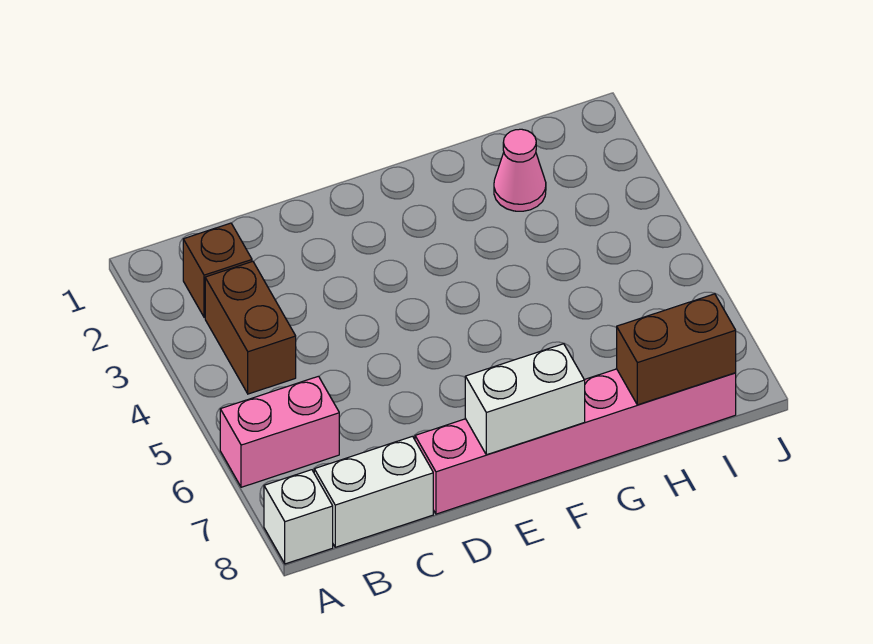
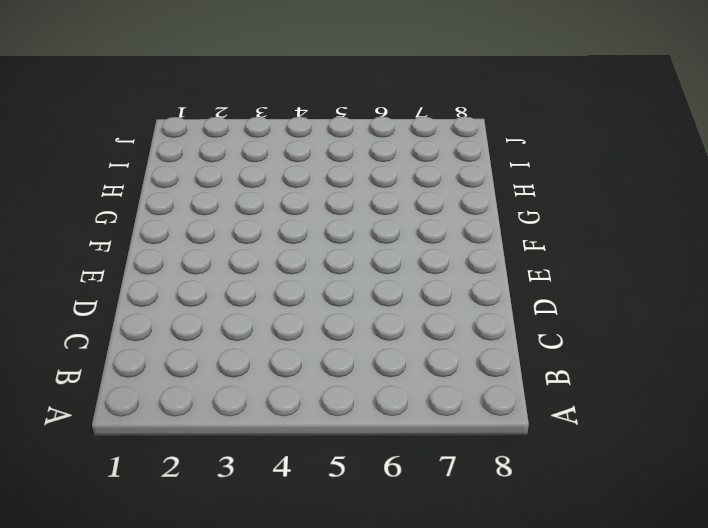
none -> pink 1x2 brick [220,376,339,487]
none -> white 1x1 brick [264,470,333,564]

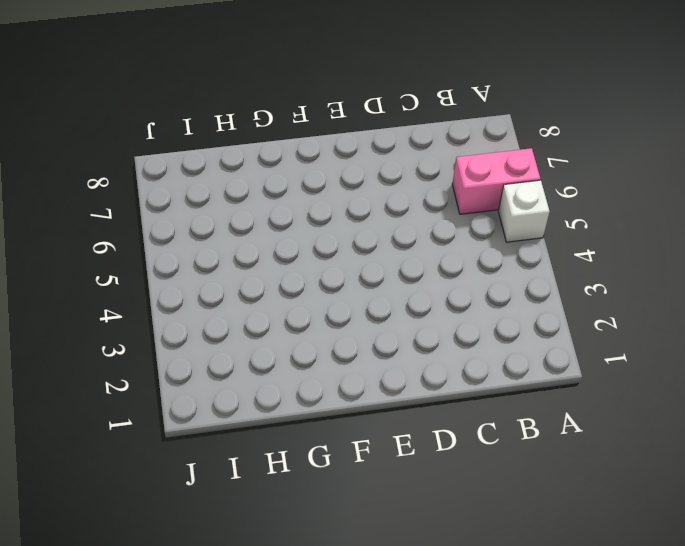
white 1x1 brick [498,180,550,242] -> white 1x1 brick moved to [264,470,333,564]
none -> brown 1x1 brick [183,223,252,317]
none -> brown 1x2 brick [205,261,296,394]

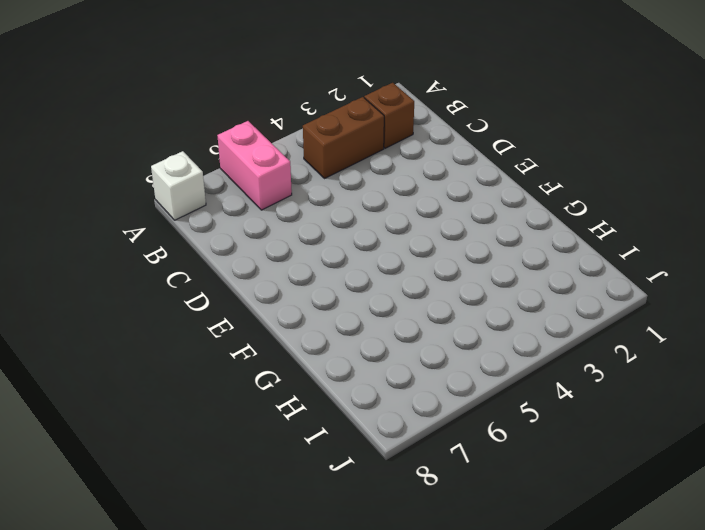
none -> white 1x2 brick [314,436,433,547]
none -> pink 1x6 brick [415,369,736,514]

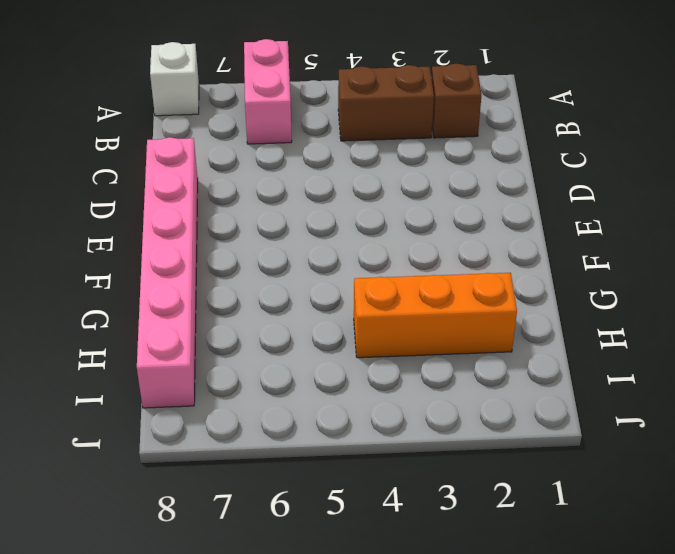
orange 1x3 brick [354,273,517,358] -> pink 1x1 cone [494,129,546,211]
none -> white 1x2 brick [314,436,433,547]
none -> white 1x2 brick [465,344,585,455]

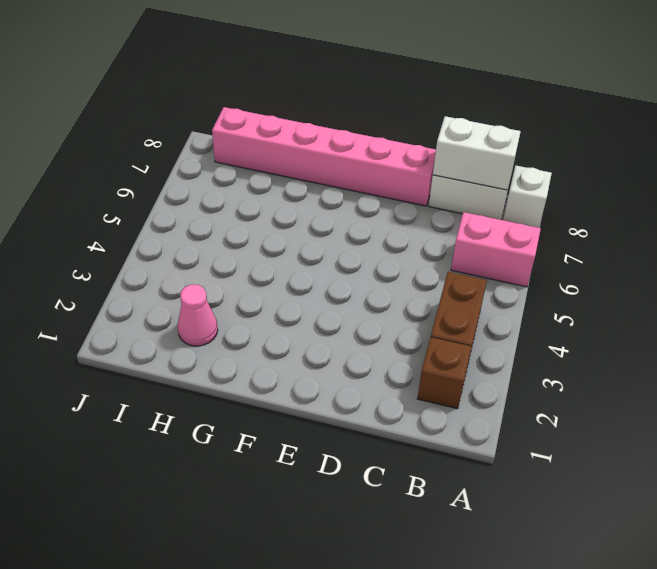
white 1x2 brick [433,116,521,190] -> white 1x2 brick moved to [465,344,585,455]
none -> brown 1x2 brick [617,294,736,405]

